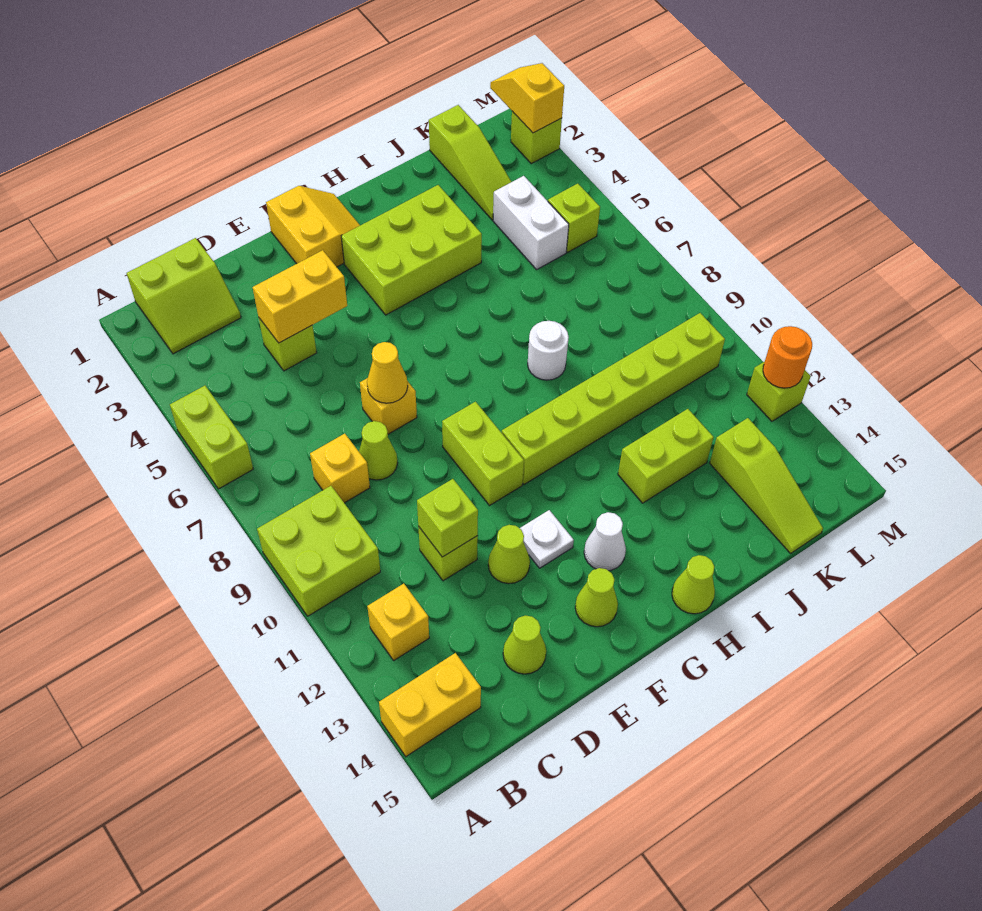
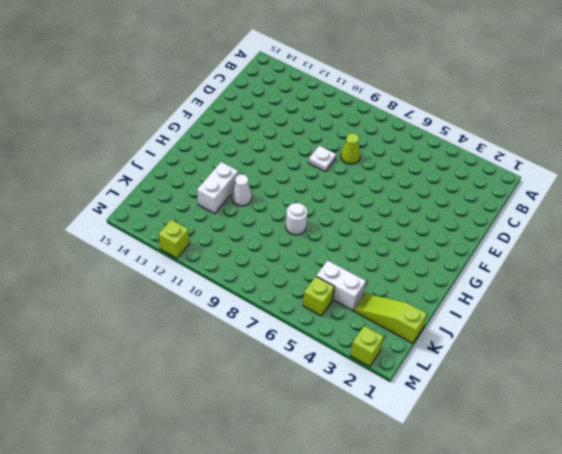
white 1x1 plate [309,146,336,172] -> white 1x1 plate moved to [520,510,574,568]
white 1x1 cone [232,174,252,206] -> white 1x1 cone moved to [584,512,626,571]
white 1x2 brick [197,162,238,214] -> lime 1x2 brick [618,409,714,503]
none -> lime 1x2 brick [170,386,253,489]
none -> lime 2x2 brick [257,486,380,616]
none -> yellow 1x2 brick [379,653,481,756]
none -> lime 2x2 slope [127,238,241,354]

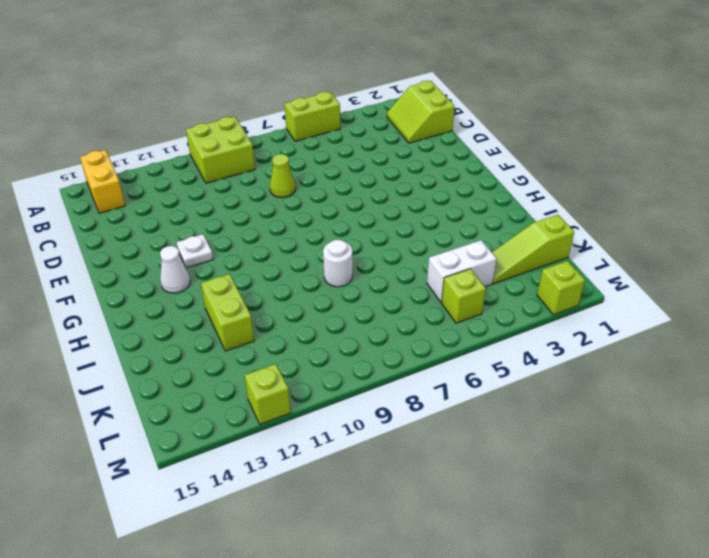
none -> yellow 1x1 brick [367,584,429,660]
none -> yellow 1x1 brick [310,434,370,503]
none -> lime 1x1 brick [259,318,317,371]
none -> lime 1x1 brick [418,526,478,581]

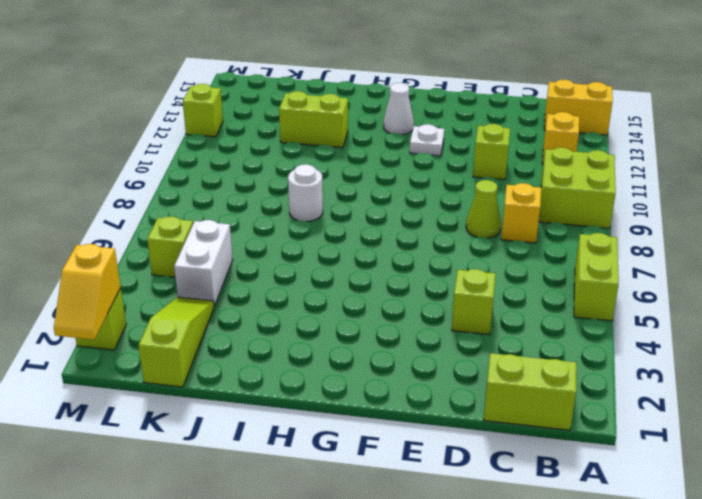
none -> lime 1x1 cone [503,615,546,674]
none -> yellow 1x1 brick [360,378,417,434]
none -> lime 1x1 cone [488,525,530,584]
none -> yellow 2x2 slope [266,186,360,267]

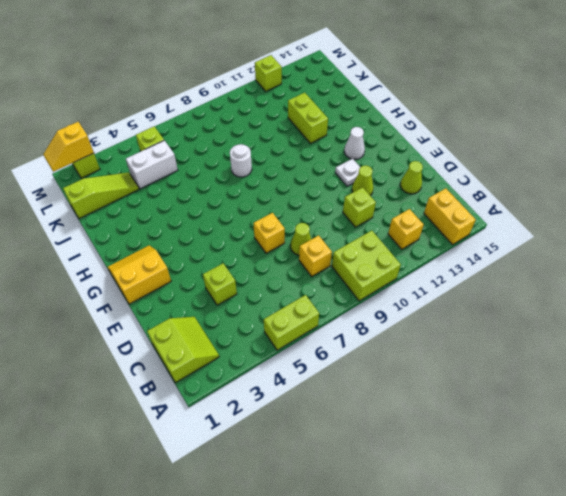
none -> lime 1x2 brick [442,402,524,505]
none -> lime 1x1 cone [575,568,618,627]
none -> lime 2x3 brick [341,185,482,315]
none -> lime 1x6 brick [502,313,725,484]

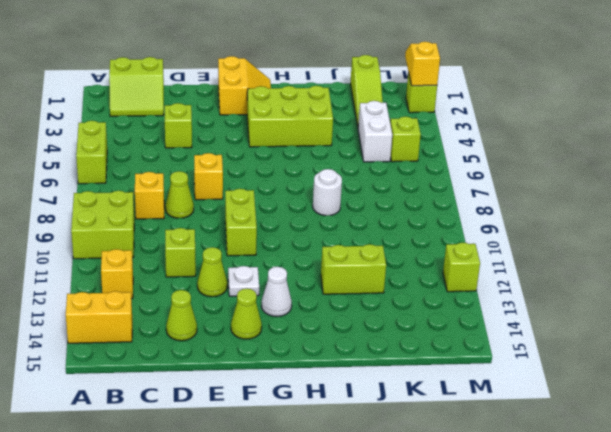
none -> lime 1x6 brick [502,313,725,484]
none -> lime 1x1 cone [672,555,715,614]
none -> lime 1x3 slope [710,418,823,553]
none -> yellow 1x2 brick [253,250,347,343]

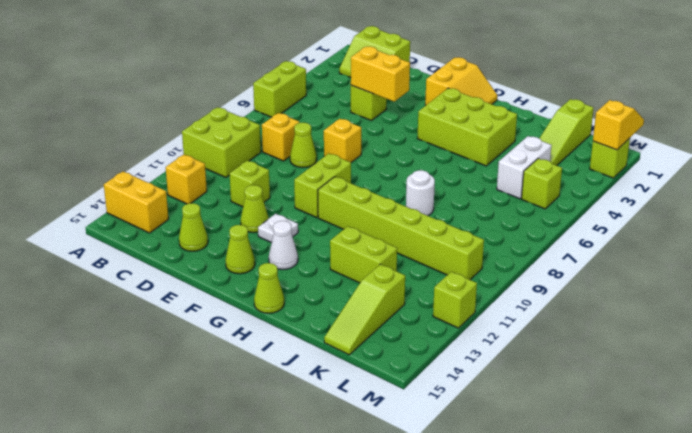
none -> lime 1x1 brick [417,479,478,557]
none -> yellow 1x1 cone [367,342,408,403]
none -> orange 1x1 round brick [763,326,812,388]

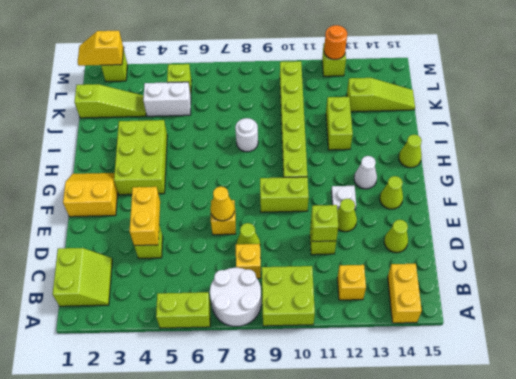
white 2x2 round brick [210,268,261,326] -> none

